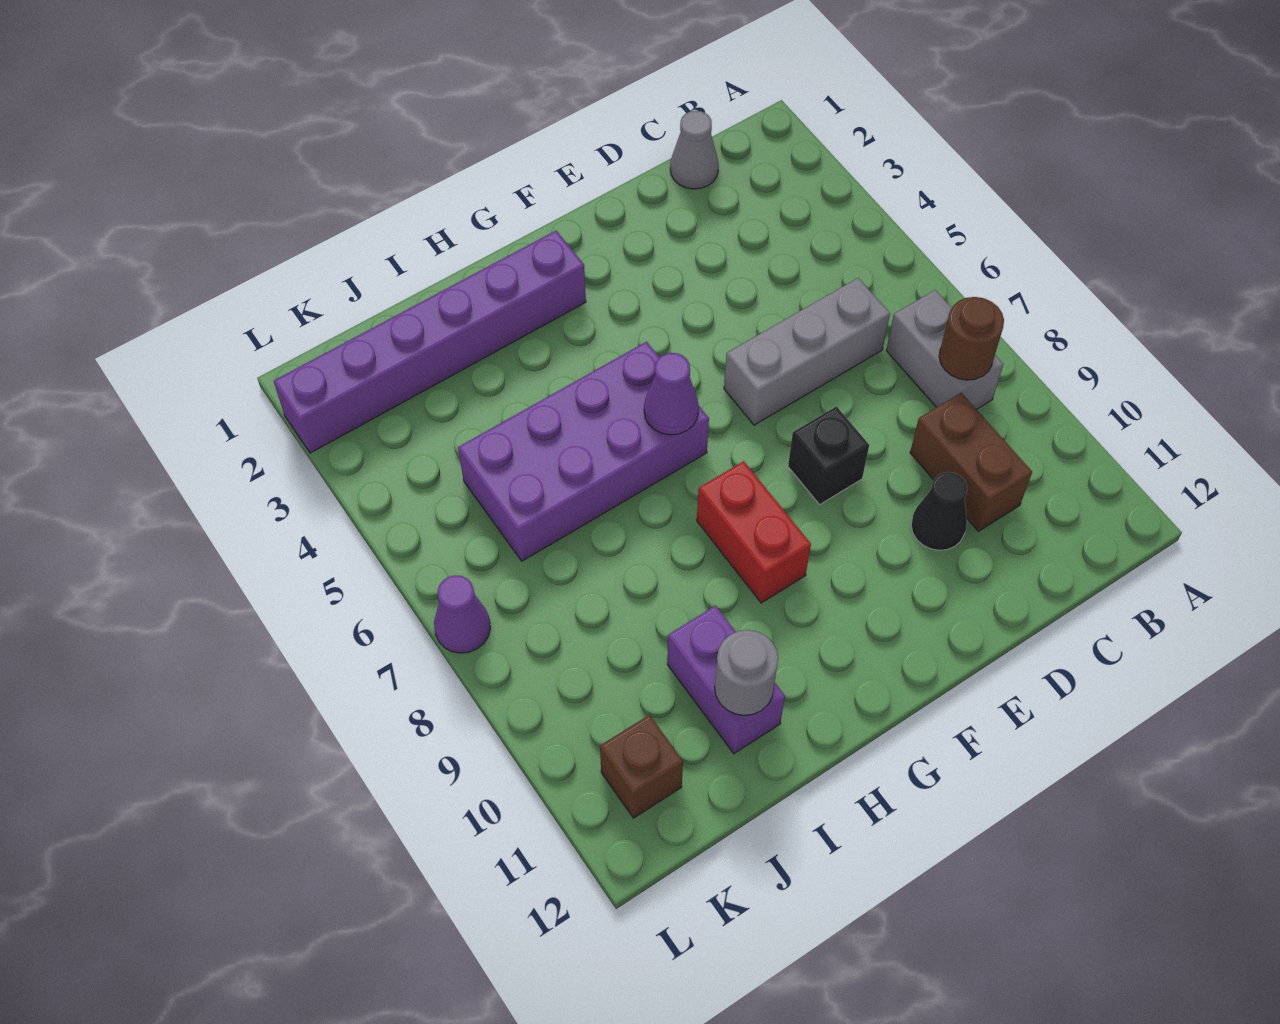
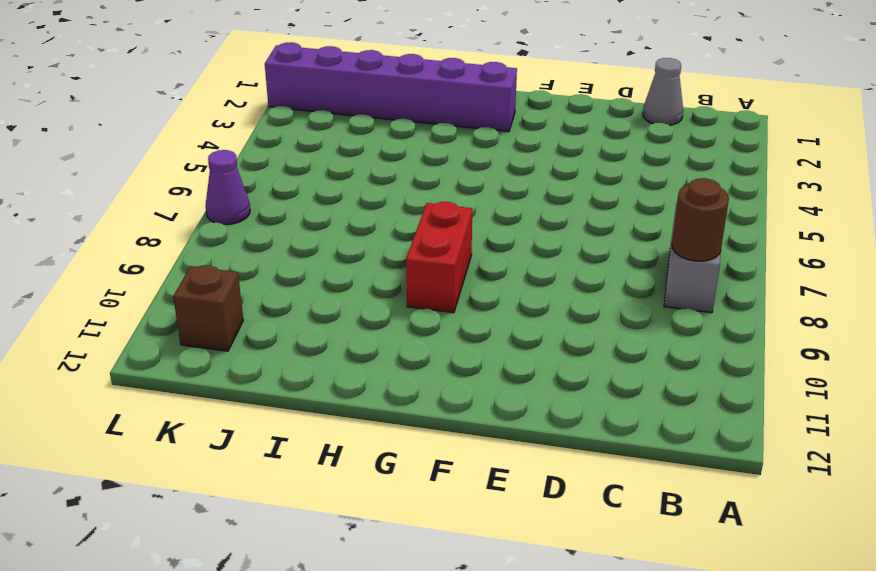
none -> grey 1x3 brick [724,278,890,425]
none -> brown 1x2 brick [910,393,1032,531]
none -> black 1x1 cone [911,472,967,550]

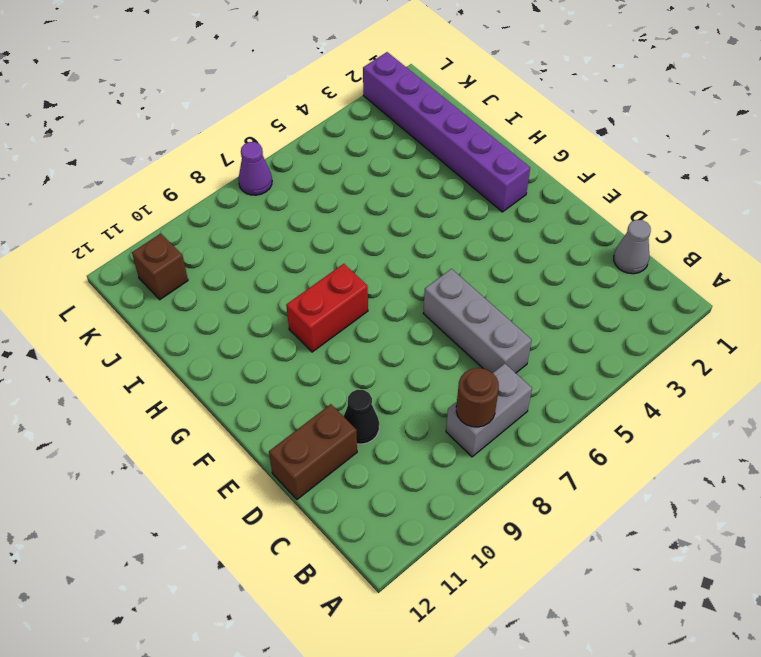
brown 1x2 brick [269,404,357,499] -> brown 1x2 brick moved to [910,393,1032,531]
none -> black 1x1 brick [788,406,869,504]
none -> purple 2x4 brick [458,342,709,561]
none -> purple 1x2 brick [667,606,785,753]

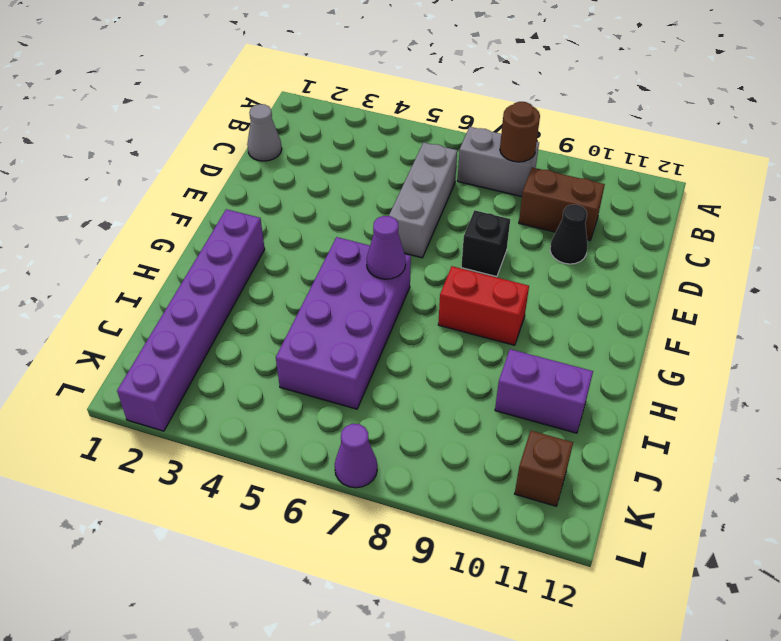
none -> grey 1x1 round brick [715,630,778,715]

